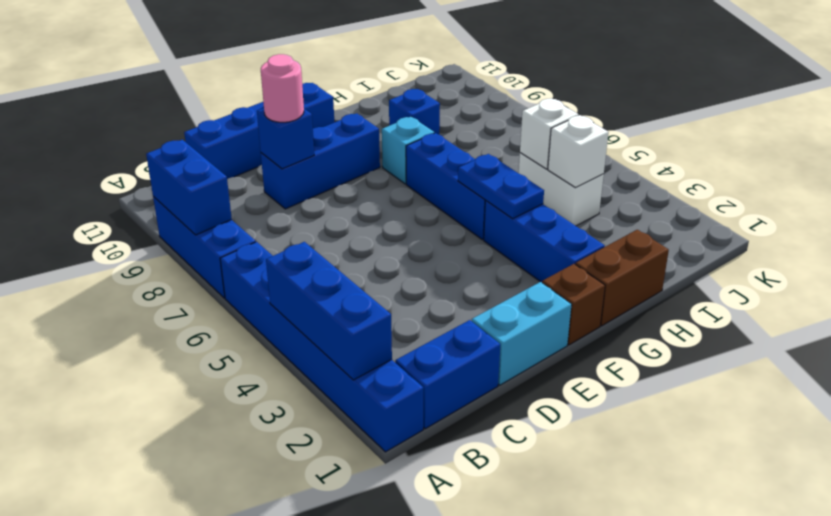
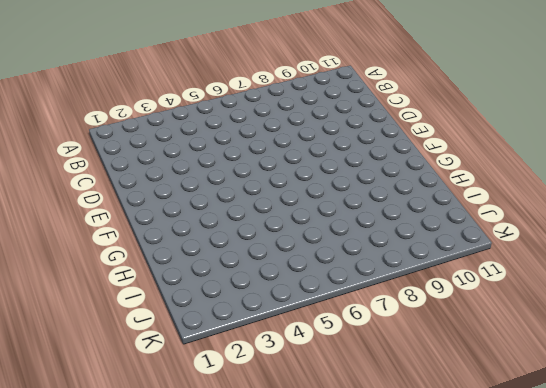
none -> blue 1x6 brick [220,242,423,452]
none -> blue 1x3 brick [153,197,256,298]
none -> blue 1x2 brick [395,320,500,429]

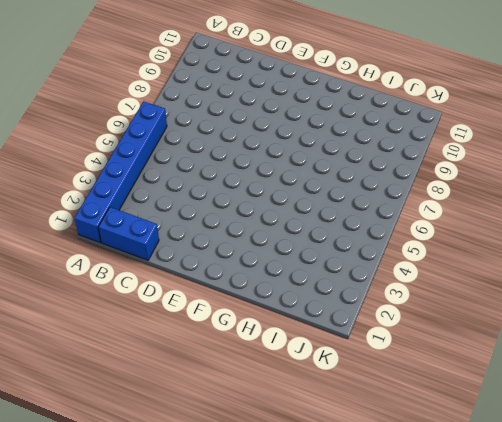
none -> blue 1x3 brick [153,197,256,298]
none -> blue 1x4 brick [184,83,334,179]
none -> cyan 1x2 brick [472,282,572,385]

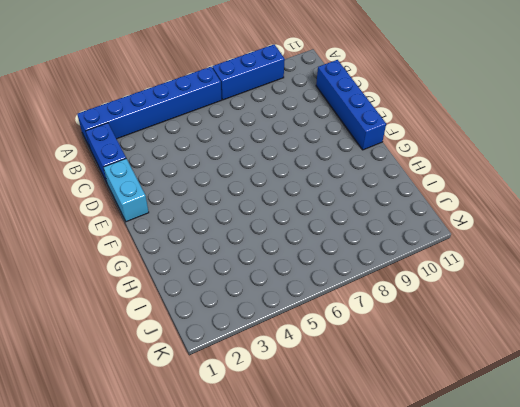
none -> blue 1x3 brick [261,113,380,209]
none -> brown 1x1 brick [542,264,605,345]
none -> brown 1x2 brick [575,230,669,326]

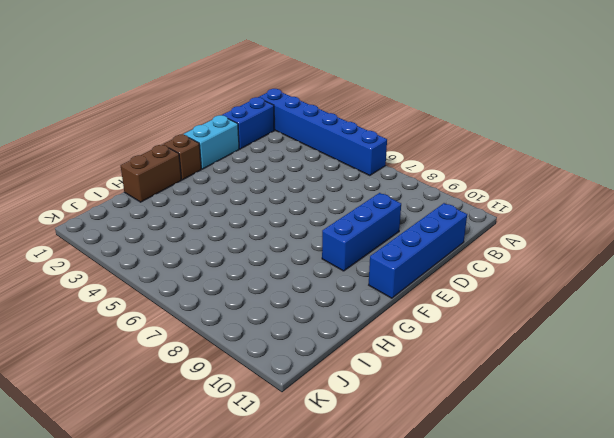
none -> blue 1x3 brick [153,197,256,298]
none -> blue 1x3 brick [484,201,605,282]
none -> blue 1x3 brick [406,133,486,240]

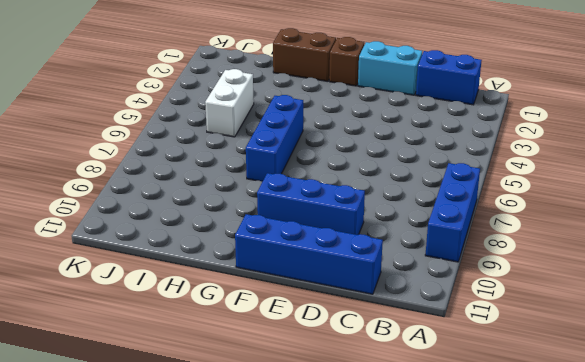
none -> blue 1x6 brick [220,242,423,452]
none -> blue 1x3 brick [484,201,605,282]
none -> cyan 1x1 brick [382,117,434,184]

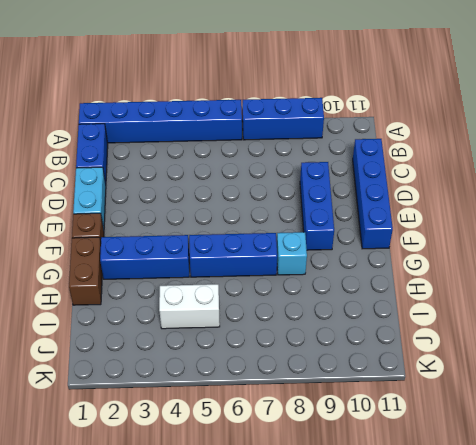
none -> blue 1x1 brick [389,89,440,135]
none -> blue 1x3 brick [266,242,392,380]
none -> blue 1x2 brick [146,140,232,235]

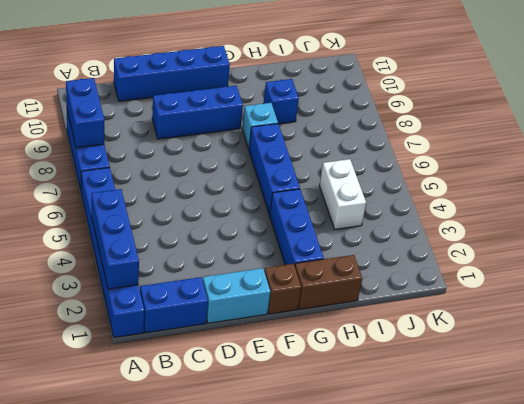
none -> blue 1x1 brick [257,108,314,169]
none -> blue 1x2 plate [458,154,544,219]
none -> white 1x1 brick [548,115,608,188]

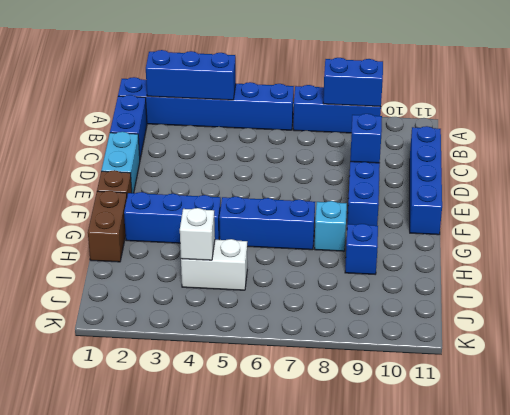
none -> blue 1x2 plate [458,154,544,219]
none -> white 1x1 brick [520,99,579,169]
none -> pink 1x1 round brick [261,54,304,122]

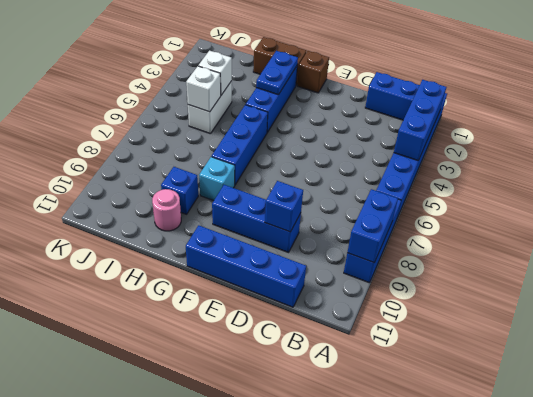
blue 1x2 plate [256,51,298,95] -> blue 1x2 plate moved to [458,154,544,219]
pink 1x1 round brick [152,189,181,231] -> pink 1x1 round brick moved to [261,54,304,122]
none -> cyan 1x2 brick [472,282,572,385]

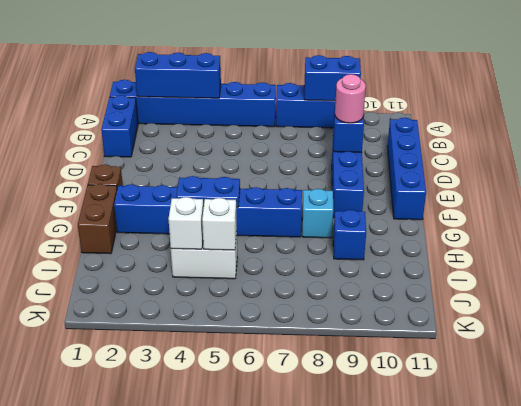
none -> cyan 1x2 brick [472,282,572,385]

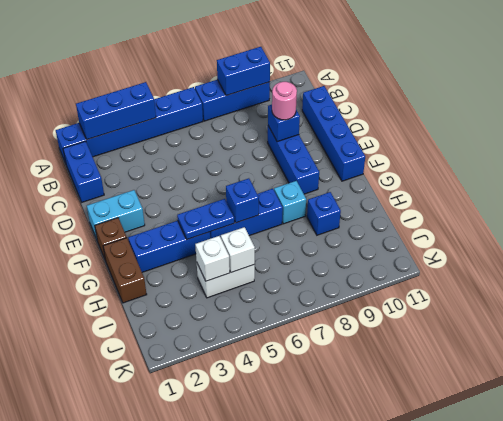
cyan 1x2 brick [87,190,145,239] -> cyan 1x2 brick turned to [472,282,572,385]
blue 1x1 brick [226,178,259,223] -> none

